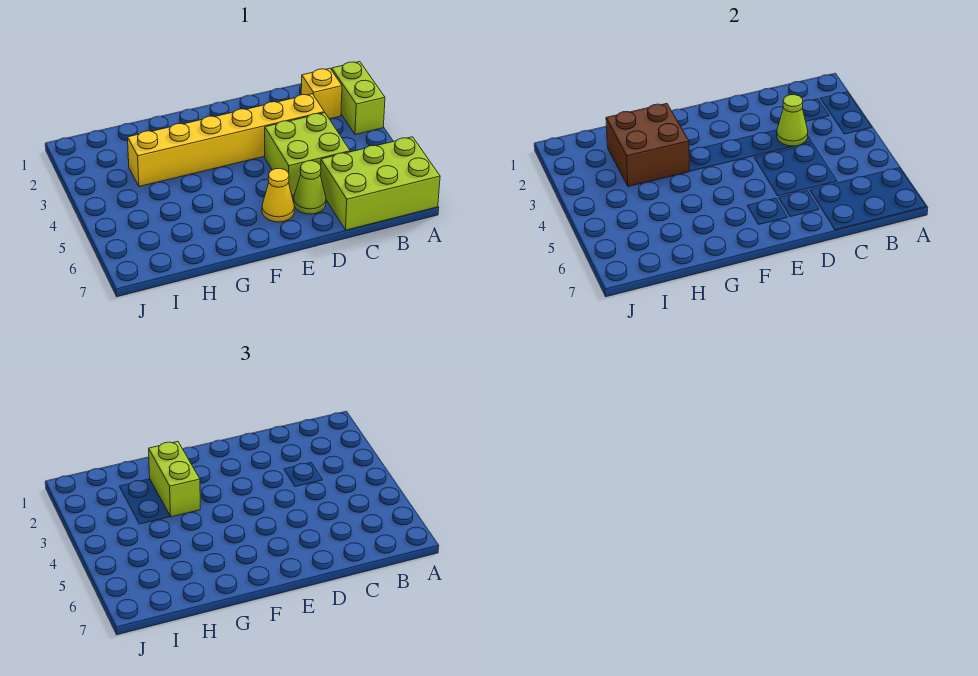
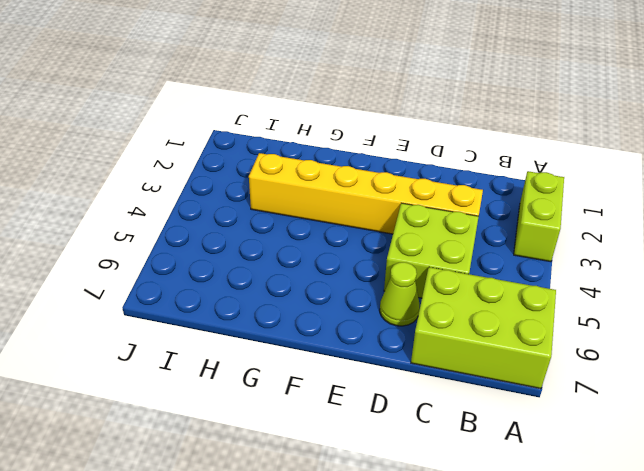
none -> yellow 1x1 brick [301,68,342,119]
none -> yellow 1x1 cone [262,168,294,222]

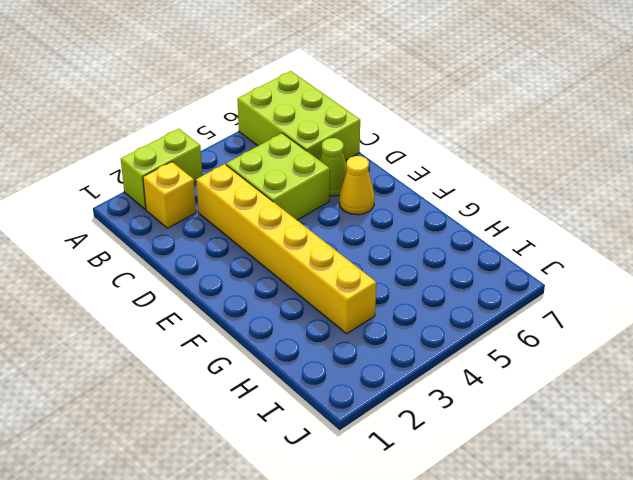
none -> lime 1x1 cone [777,95,808,146]
none -> brown 2x2 brick [606,104,689,187]

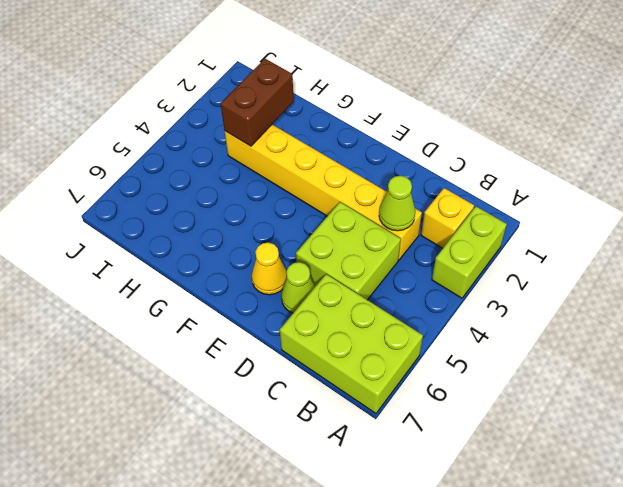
brown 1x2 brick [221,59,294,146] -> brown 2x2 brick [606,104,689,187]
none -> lime 1x2 brick [149,442,200,517]

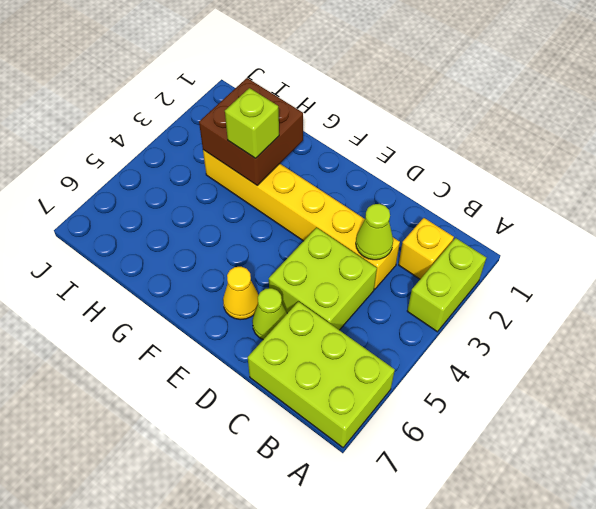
lime 1x1 brick [225,88,279,158] -> lime 1x2 brick [149,442,200,517]

